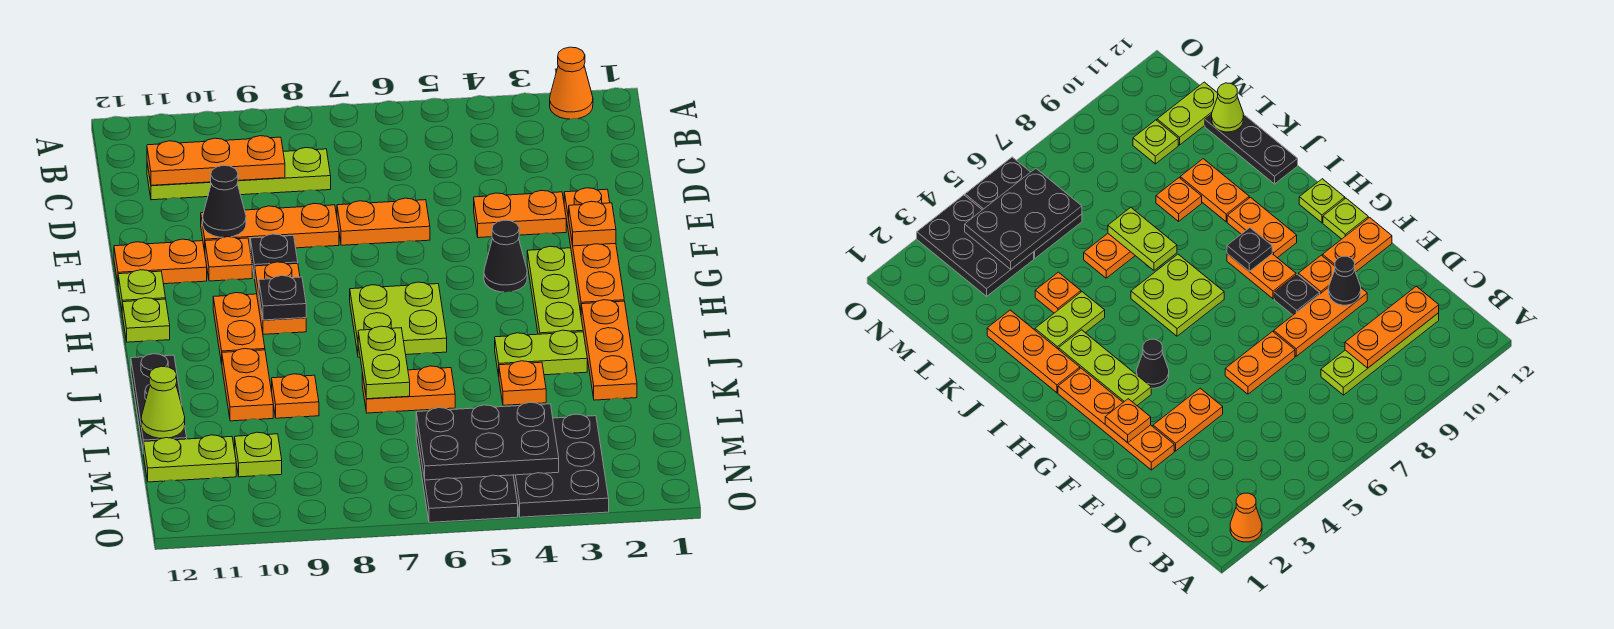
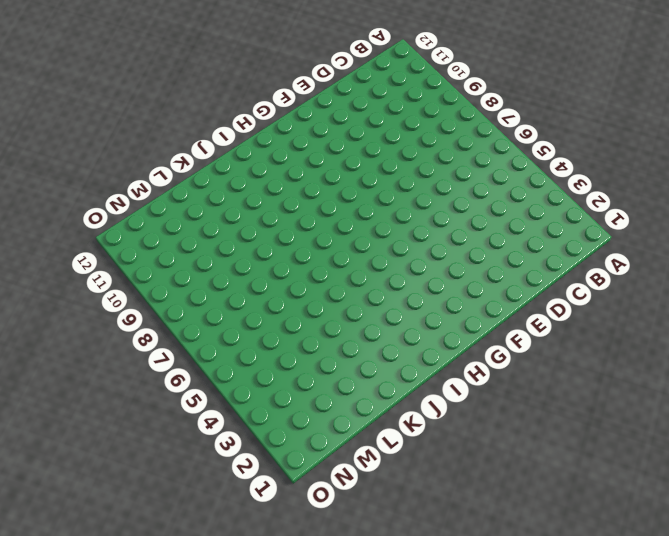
none -> orange 1x1 cone [550,47,593,119]
none -> lime 1x4 plate [147,148,331,200]
none -> orange 1x4 plate [564,188,624,312]
none -> orange 1x2 plate [474,191,566,238]

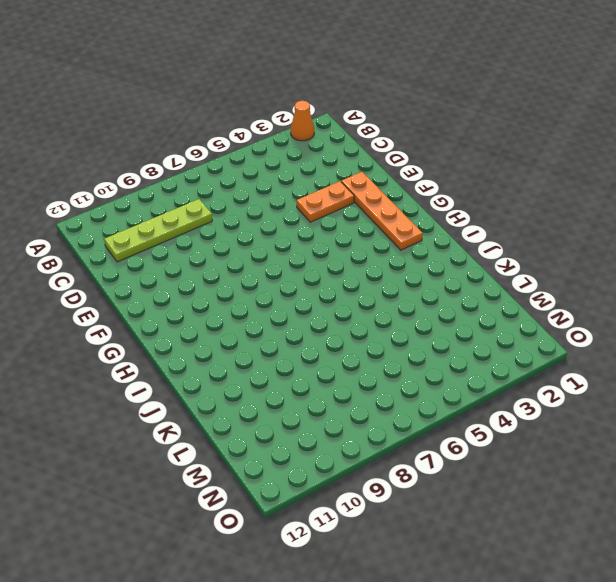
none -> orange 1x2 plate [337,198,430,245]
none -> orange 1x3 plate [201,204,339,252]
none -> black 1x1 plate [250,234,298,278]
none -> orange 1x1 plate [205,237,252,281]

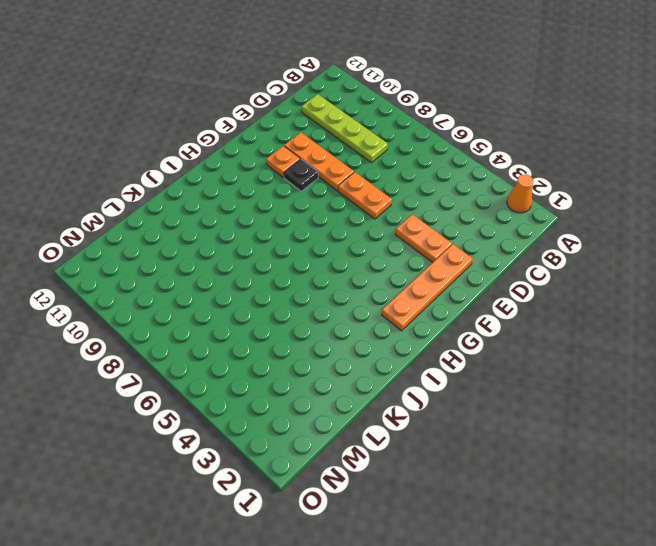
none -> orange 1x2 plate [114,239,207,284]
none -> lime 1x3 plate [527,246,583,334]
none -> black 1x1 cone [484,220,527,292]
none -> orange 1x2 plate [255,262,306,334]

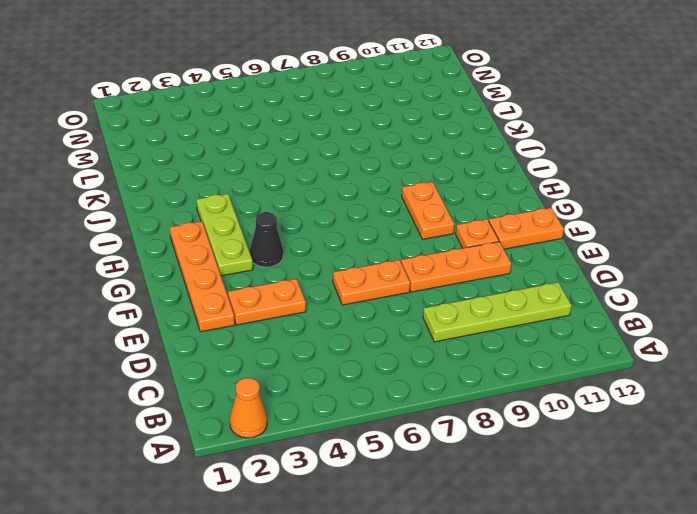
none -> black 1x1 plate [250,234,298,278]
none -> lime 1x1 plate [118,270,166,309]
none -> lime 2x2 plate [350,282,447,357]
none -> orange 1x2 plate [213,293,265,364]

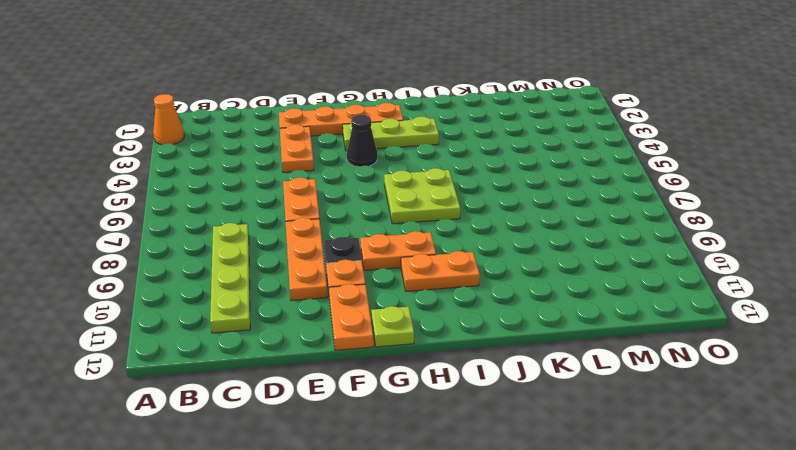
none -> lime 1x1 plate [122,298,170,342]
none -> orange 1x3 plate [581,300,637,400]
none -> lime 1x2 plate [495,330,587,376]
none -> orange 1x2 plate [222,349,273,421]

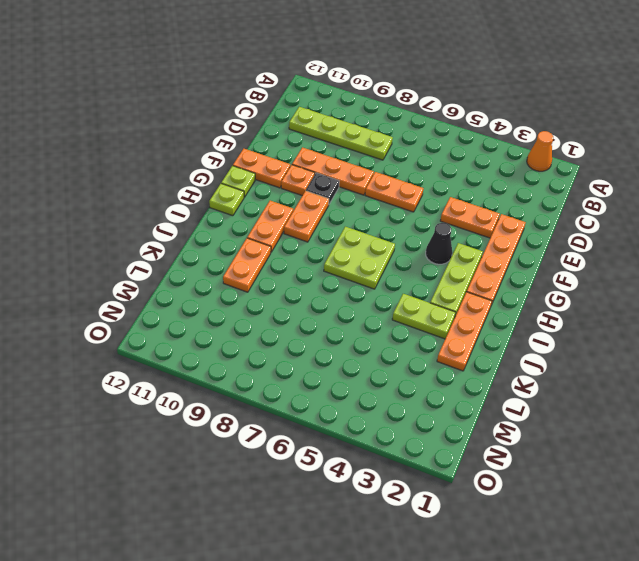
none -> black 1x3 plate [131,354,187,454]
none -> orange 1x1 plate [499,361,546,405]
none -> orange 1x2 plate [362,366,455,413]
none -> orange 1x1 plate [272,374,319,418]

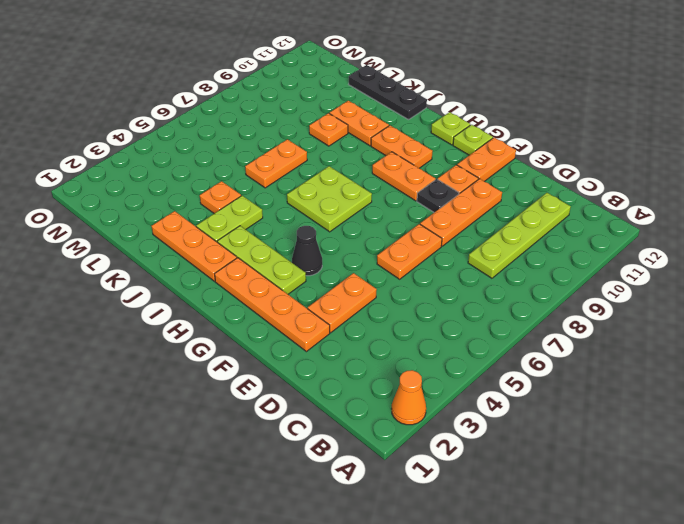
none -> black 2x3 plate [513,414,609,517]
none -> black 2x3 plate [416,427,518,522]
none -> lime 1x1 plate [235,432,282,477]
none -> lime 1x2 plate [144,435,236,482]

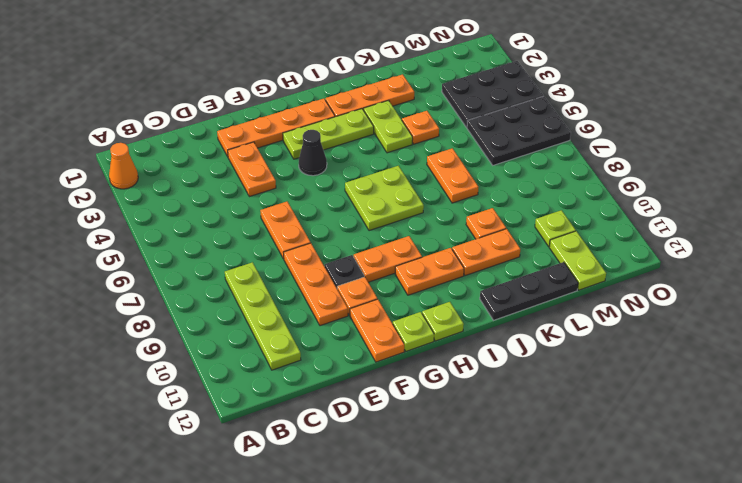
none -> orange 1x3 plate [147,136,285,185]
none -> black 1x1 cone [203,165,246,237]
none -> orange 1x1 plate [569,201,616,246]
none -> black 1x1 plate [259,276,306,320]

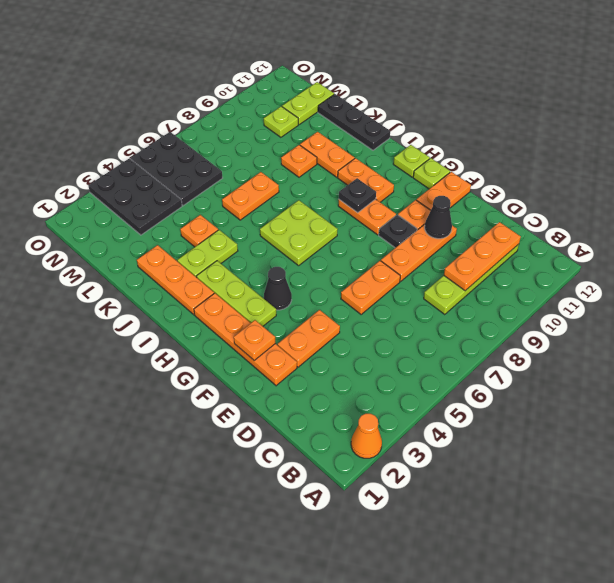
none -> lime 1x2 plate [358,326,410,399]
none -> lime 1x1 cone [141,366,185,438]
none -> black 2x3 plate [416,402,559,480]

